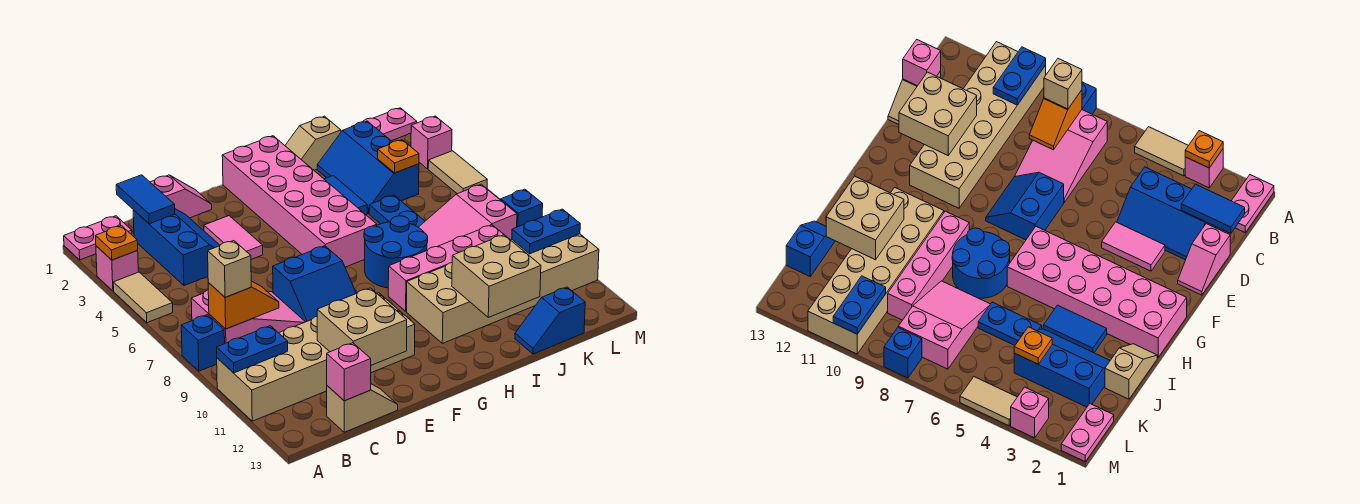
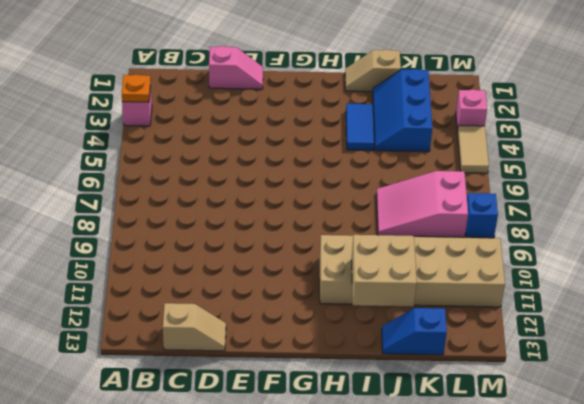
none -> pink 1x2 plate [64,216,132,260]
none -> tan 1x2 tile [113,272,173,323]
none -> blue 1x1 brick [181,315,225,371]
none -> tan 2x6 brick [217,293,415,421]

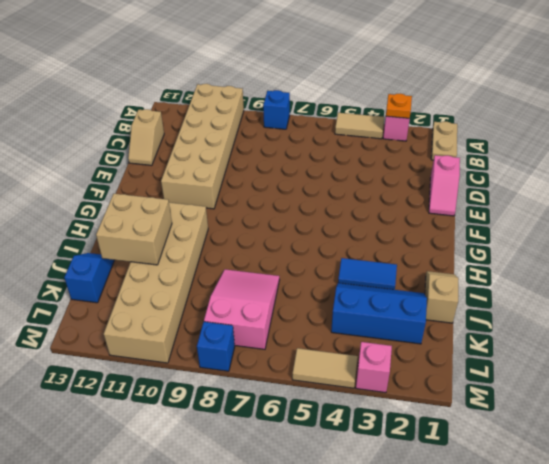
tan 1x2 plate [431,121,457,160] -> pink 1x2 plate [64,216,132,260]
none -> pink 2x3 slope [191,290,305,343]
none -> blue 2x3 slope [133,209,220,286]
none -> pink 1x2 tile [204,216,263,259]
none -> blue 2x2 slope [273,246,356,322]

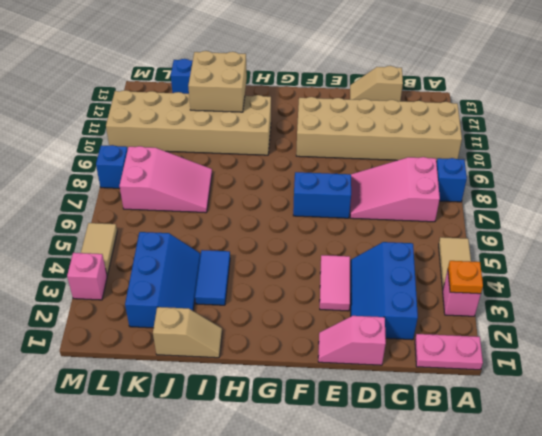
none -> pink 2x6 brick [222,136,377,267]
none -> blue 2x2 round brick [364,216,428,288]
none -> pink 1x4 brick [388,225,504,311]
none -> blue 1x2 plate [369,195,425,227]

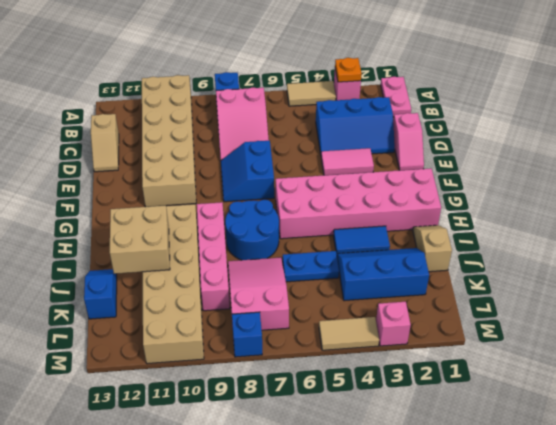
none -> pink 1x2 plate [352,108,417,141]
none -> blue 1x2 plate [216,326,288,373]
none -> orange 1x2 slope [208,281,279,329]
none -> blue 1x2 tile [116,175,175,224]

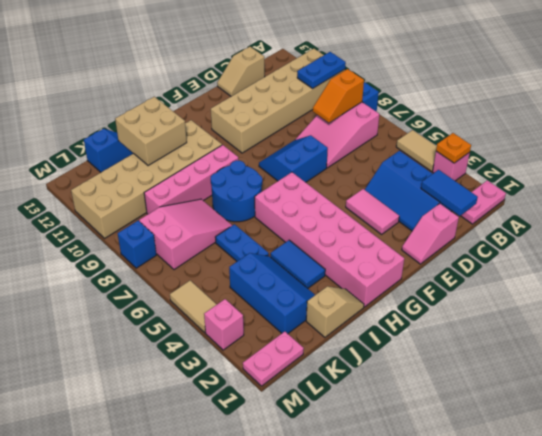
none -> pink 1x1 brick [327,343,371,401]
none -> tan 2x2 brick [317,288,407,365]
none -> orange 1x1 plate [378,140,419,173]
none -> blue 1x2 plate [512,209,580,254]

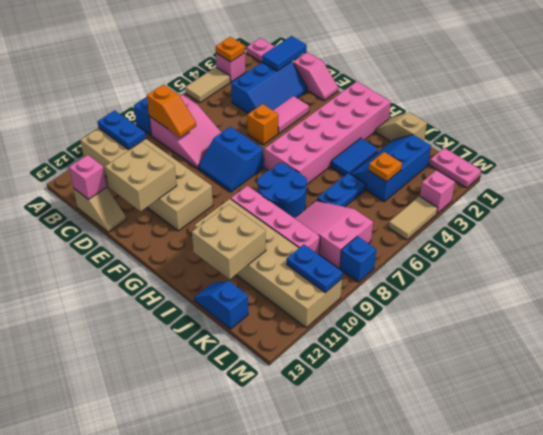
orange 1x1 brick [247,104,278,145] -> none
none -> tan 1x1 brick [208,241,251,297]

